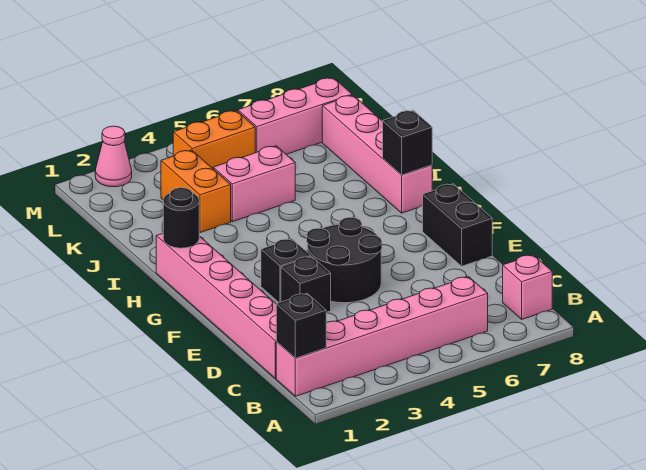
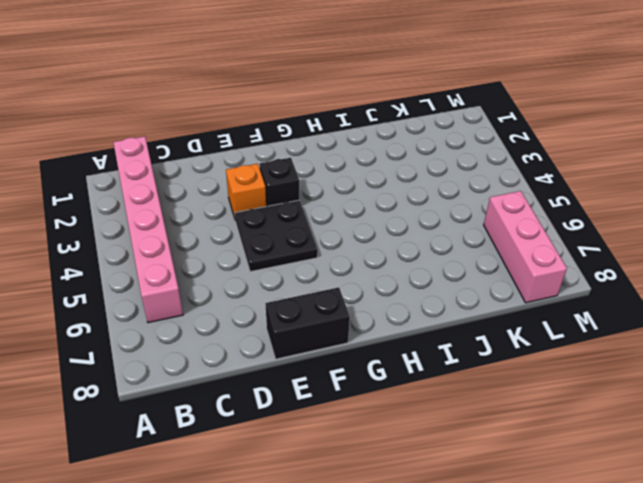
orange 1x1 brick [226,164,266,218] -> black 1x1 brick [281,256,331,312]
black 2x2 plate [235,200,318,272] -> black 2x2 round brick [307,217,382,303]
none -> pink 1x1 brick [503,255,552,319]
none -> pink 1x6 brick [156,233,276,379]
none -> pink 1x4 brick [322,95,432,213]

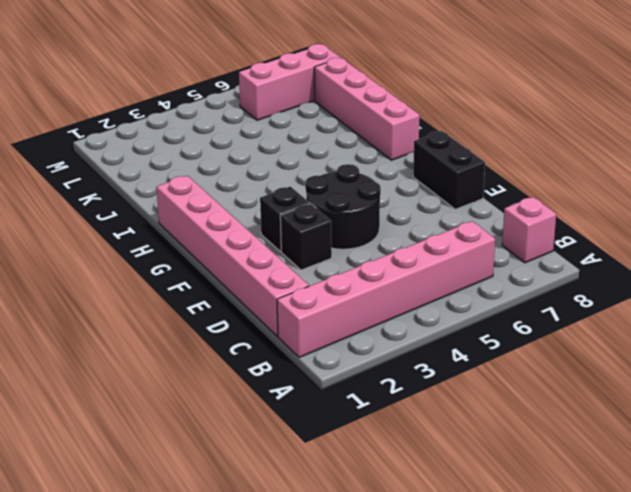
none -> orange 1x2 brick [161,150,231,233]
none -> pink 1x2 brick [213,146,295,222]
none -> orange 1x2 brick [173,110,255,168]

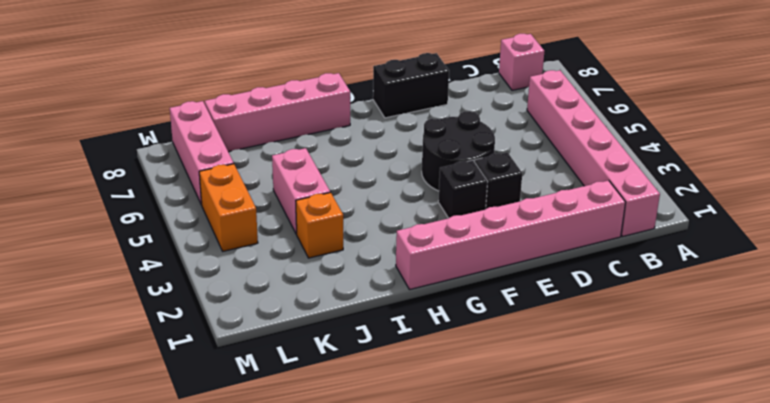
orange 1x1 brick [296,192,343,258] -> orange 1x2 brick [161,150,231,233]
none -> pink 1x1 cone [95,126,132,187]
none -> black 1x1 brick [276,294,326,358]
none -> black 1x1 round brick [163,188,199,248]

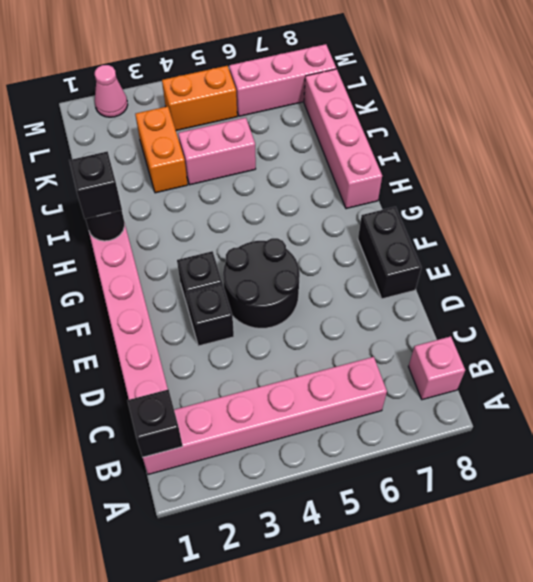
black 1x1 brick [69,151,122,219] -> black 1x1 brick moved to [383,110,432,175]

